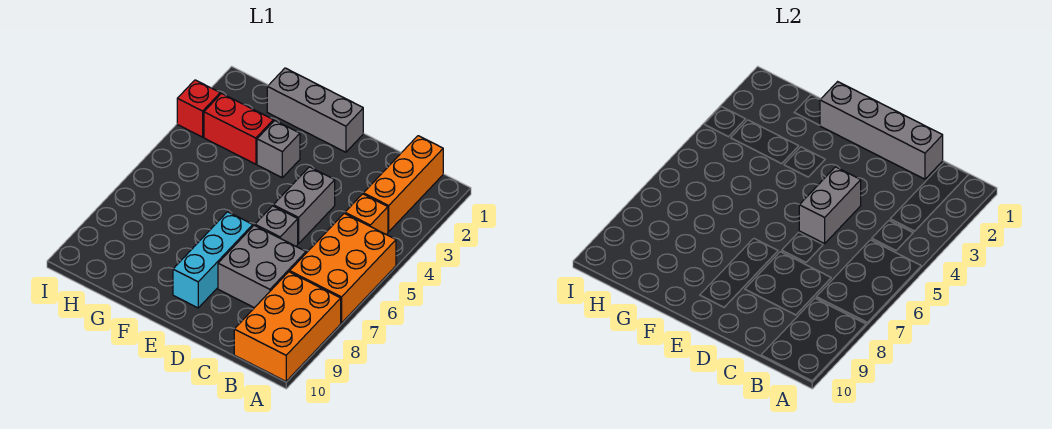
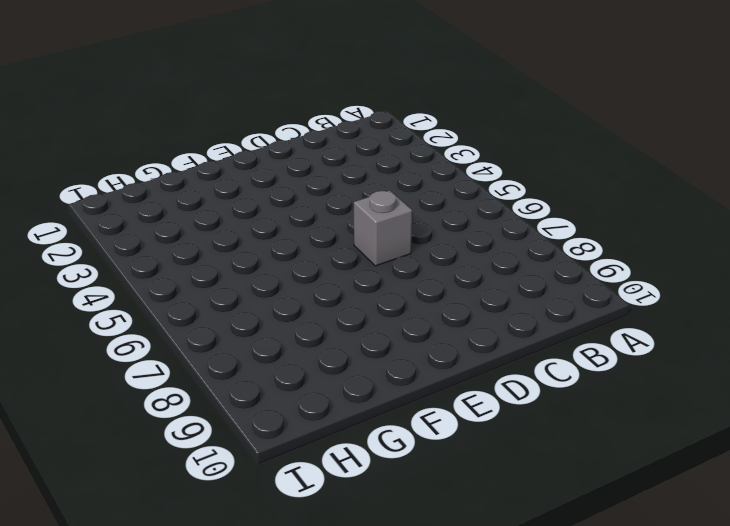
none -> orange 2x3 brick [290,213,396,323]
none -> orange 2x3 brick [234,272,341,381]
none -> orange 1x3 brick [363,136,443,232]

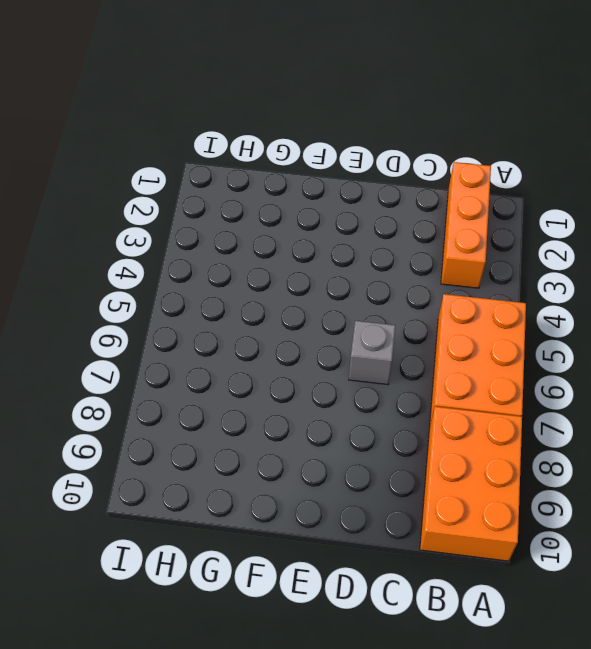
none -> orange 1x1 brick [345,194,388,234]
none -> grey 2x2 brick [218,225,306,308]
none -> grey 1x2 brick [273,167,335,244]

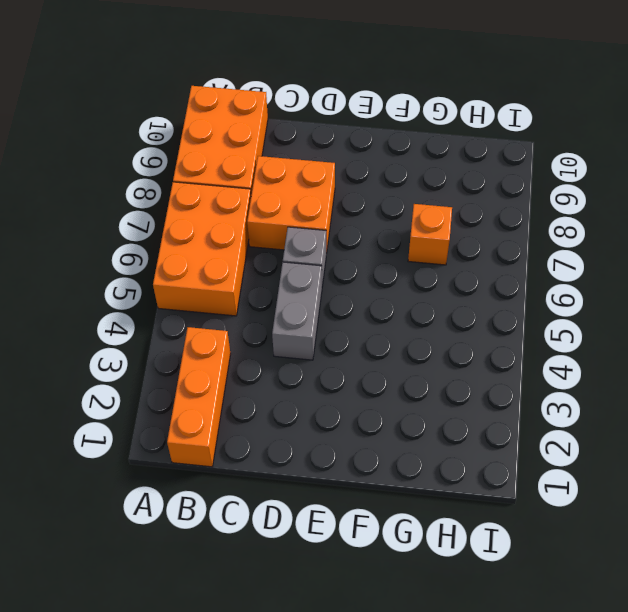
orange 2x2 brick [247,156,335,254] -> grey 2x2 brick [218,225,306,308]
orange 1x1 brick [408,204,452,265] -> orange 1x1 brick moved to [345,194,388,234]
none -> grey 1x3 brick [267,68,363,152]
none -> cyan 1x3 brick [173,212,253,308]
none -> grey 1x1 brick [257,121,300,177]

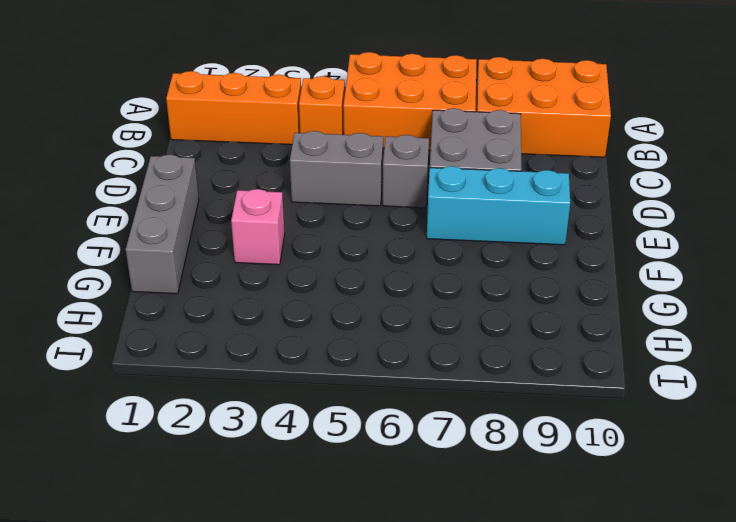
pink 1x1 brick [231,189,285,265] -> grey 1x1 brick [257,121,300,177]
none -> red 1x2 brick [204,93,273,164]
none -> red 1x1 brick [177,80,220,137]
none -> grey 1x4 brick [820,82,943,179]

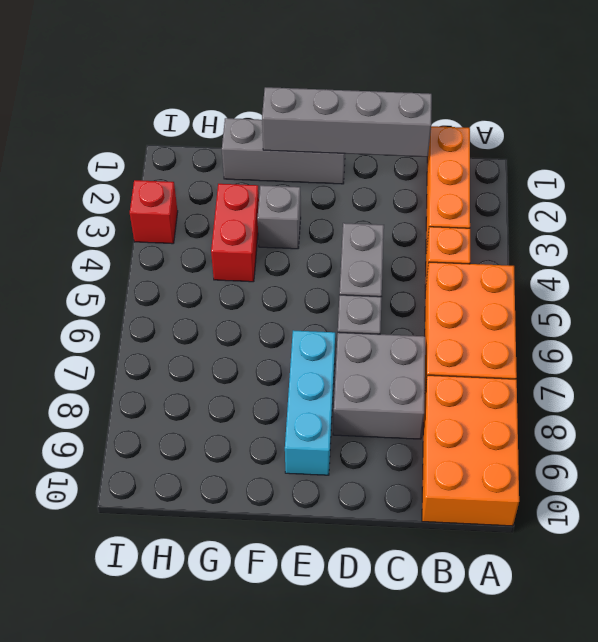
red 1x2 brick [211,184,259,282] -> red 1x2 brick turned to [204,93,273,164]
none -> grey 1x2 brick [799,167,861,244]

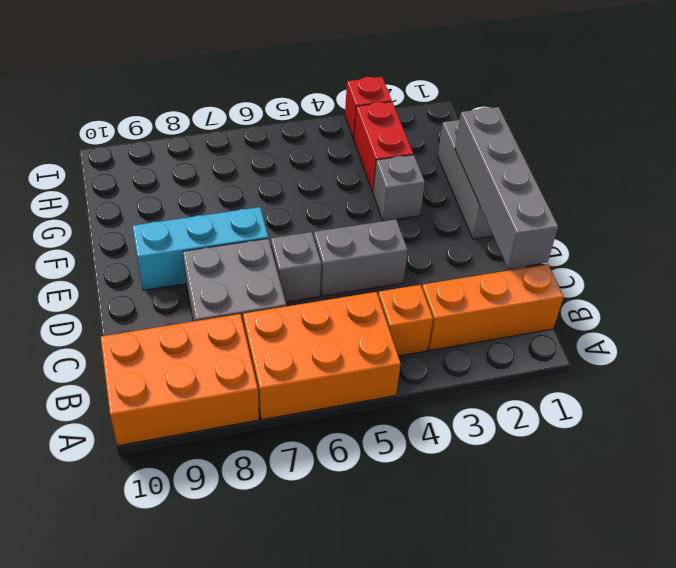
none -> grey 1x2 brick [799,167,861,244]

